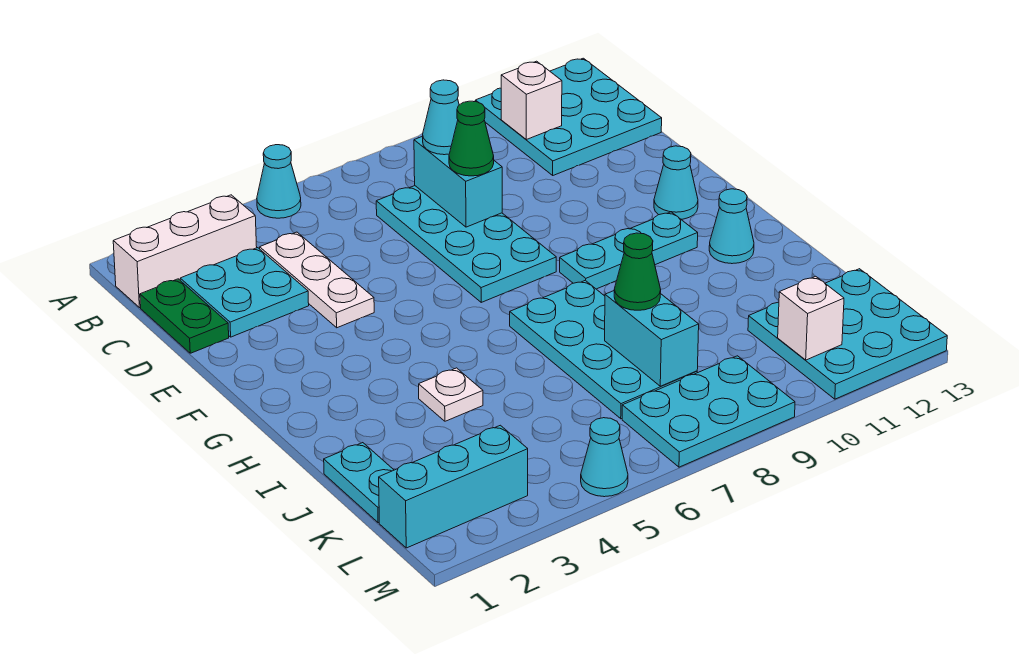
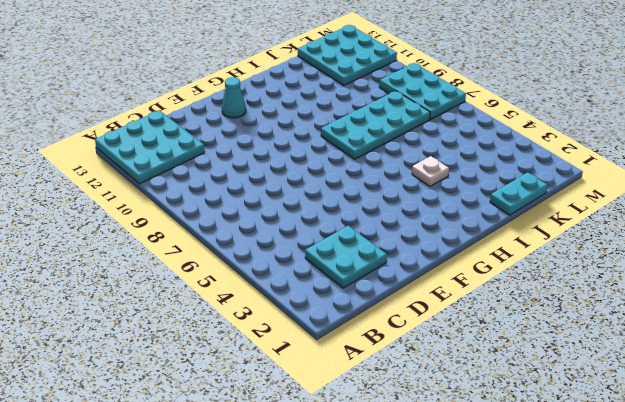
none -> cyan 1x1 cone [257,145,301,218]
none -> white 1x3 brick [113,195,257,307]
none -> green 1x2 plate [140,279,229,353]

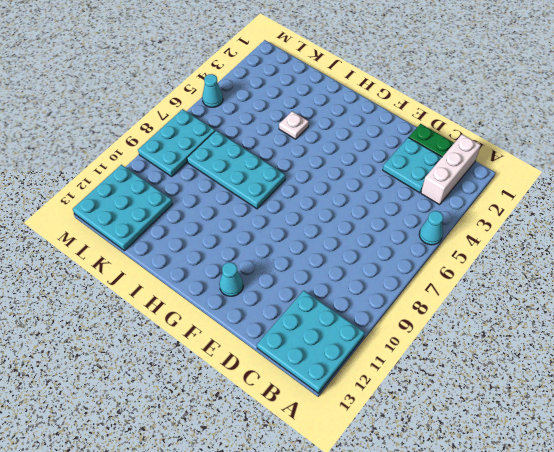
none -> white 1x3 plate [260,232,374,328]
none -> cyan 2x4 plate [376,186,556,302]
none -> cyan 1x3 plate [560,212,698,289]

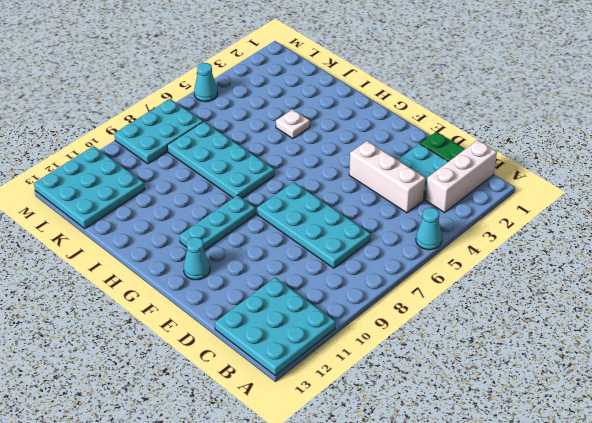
white 1x3 brick [349,141,425,213] -> white 1x3 plate [260,232,374,328]
none -> cyan 1x1 cone [709,189,754,264]
none -> cyan 1x2 plate [324,443,394,523]
none -> cyan 1x3 brick [379,425,528,548]

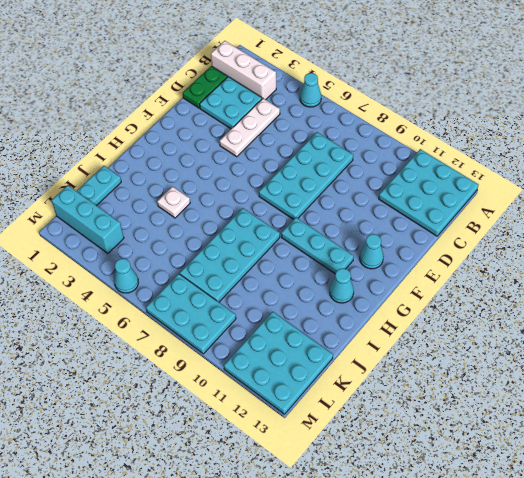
none -> white 1x1 brick [501,61,562,140]
none -> cyan 1x2 brick [414,136,502,227]
none -> cyan 1x2 brick [605,291,699,386]

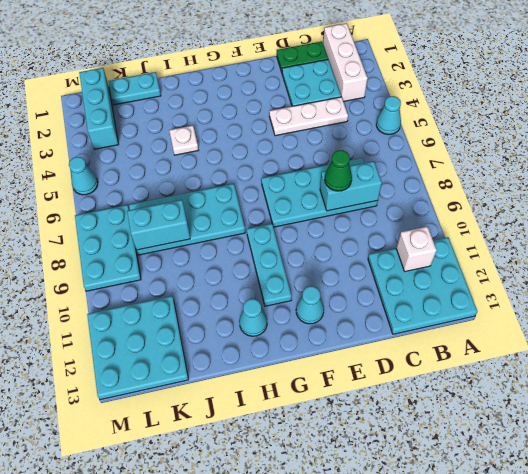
none -> white 1x1 brick [778,276,844,360]
none -> cyan 1x1 cone [423,80,459,155]
none -> green 1x1 cone [614,233,661,310]

